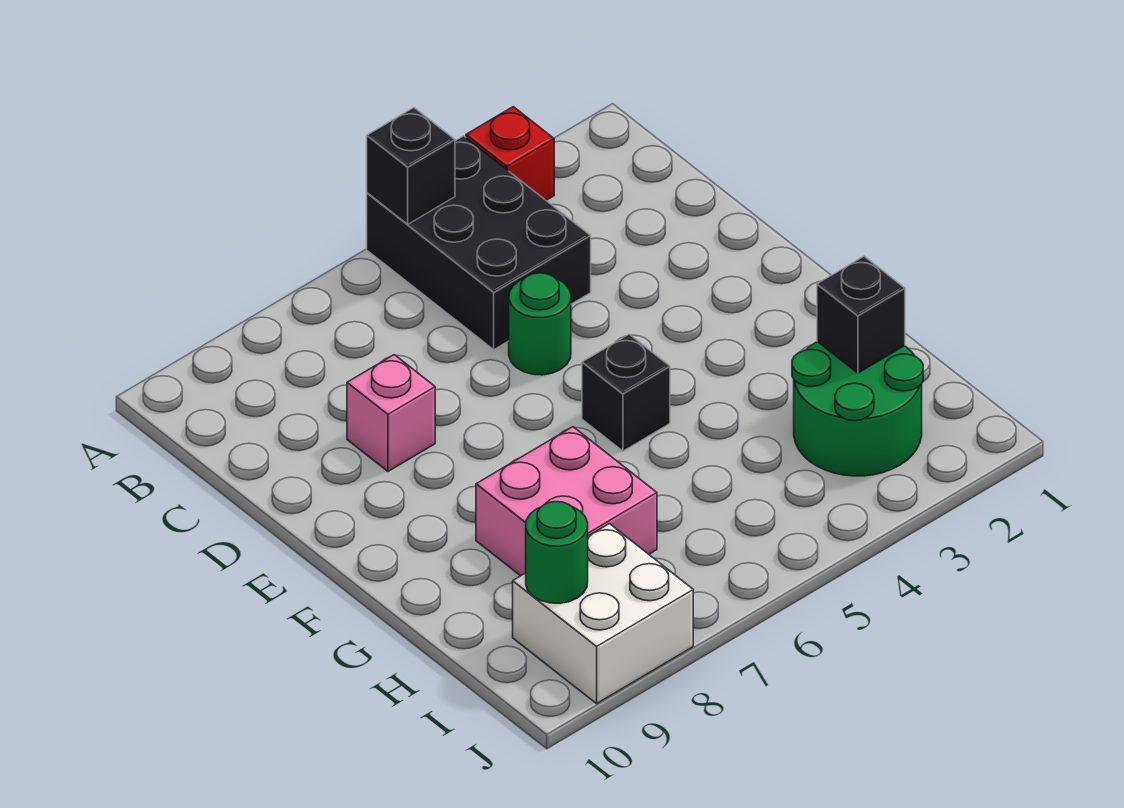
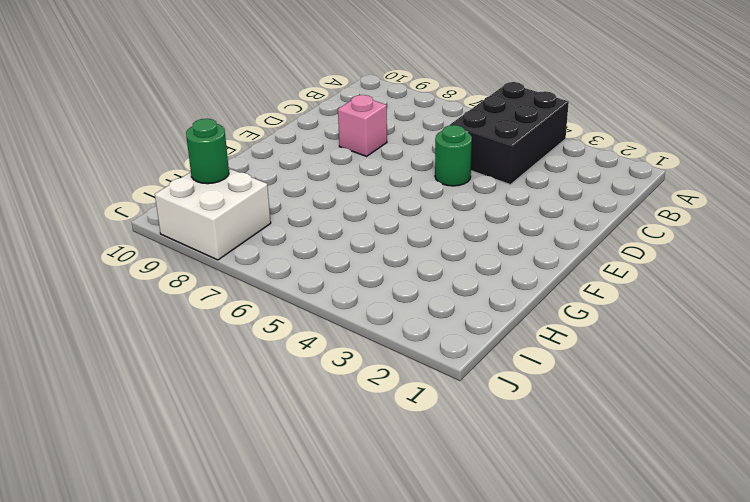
none -> red 1x1 brick [466,107,554,200]
none -> black 1x1 brick [582,334,670,451]

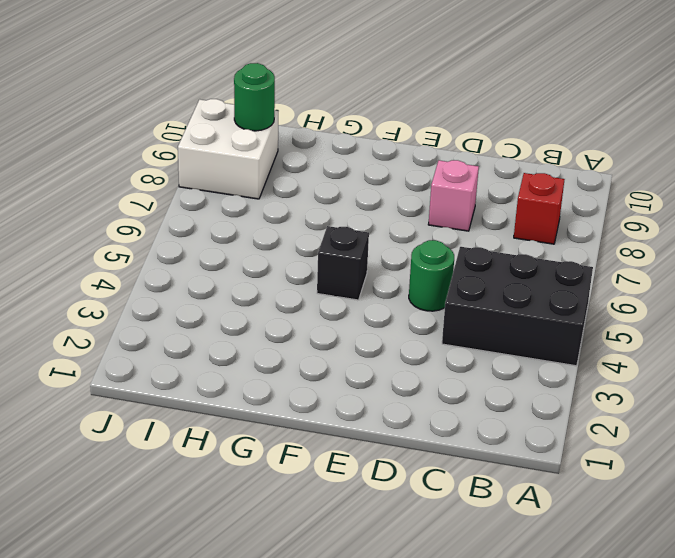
red 1x1 brick [514,173,565,244] -> red 1x1 brick moved to [466,107,554,200]
none -> pink 2x2 brick [476,427,657,576]
none -> green 2x2 round brick [792,342,923,476]

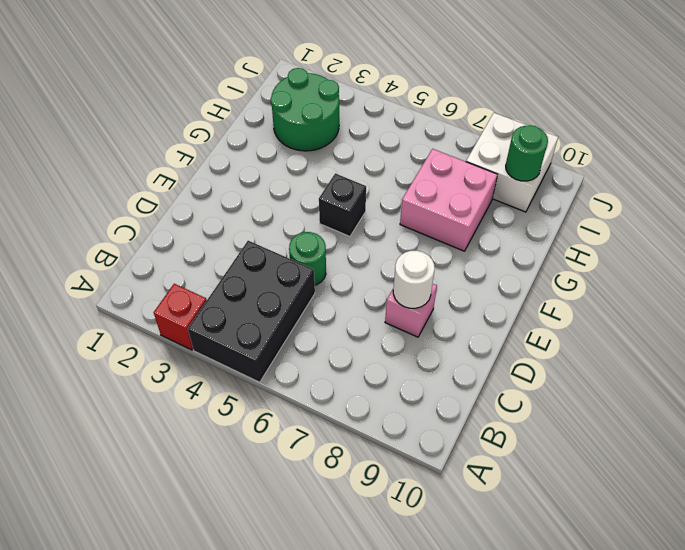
white 1x1 round brick [393,251,435,308] -> none
none -> black 1x1 brick [367,108,455,224]
none -> black 1x1 brick [817,256,905,373]

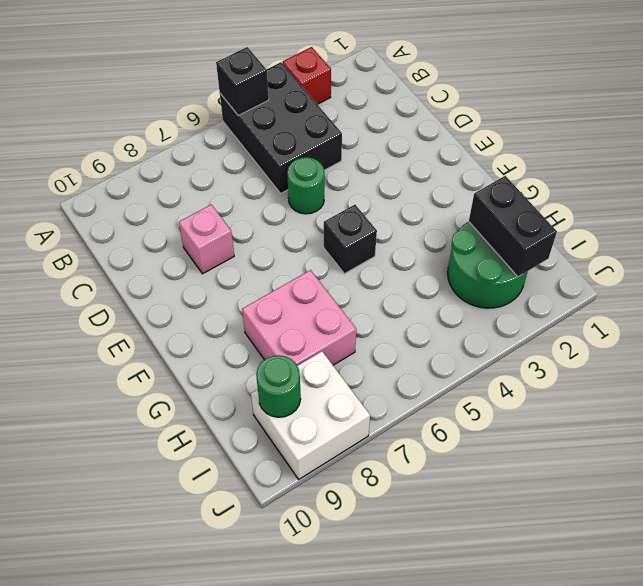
black 1x2 brick [469,176,557,277] -> black 1x1 brick [817,256,905,373]

